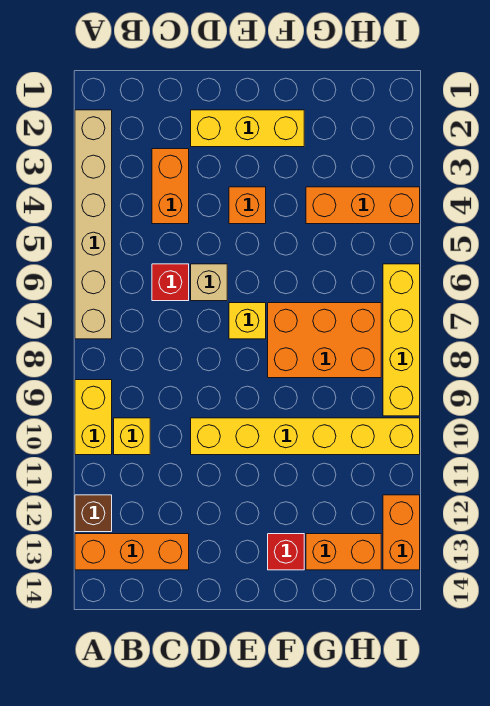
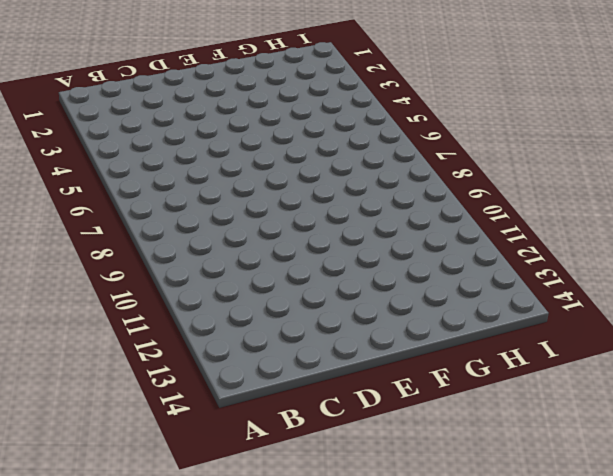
none -> tan 1x6 brick [75,110,112,339]
none -> yellow 1x2 brick [75,380,112,455]
none -> brown 1x1 brick [75,495,112,532]

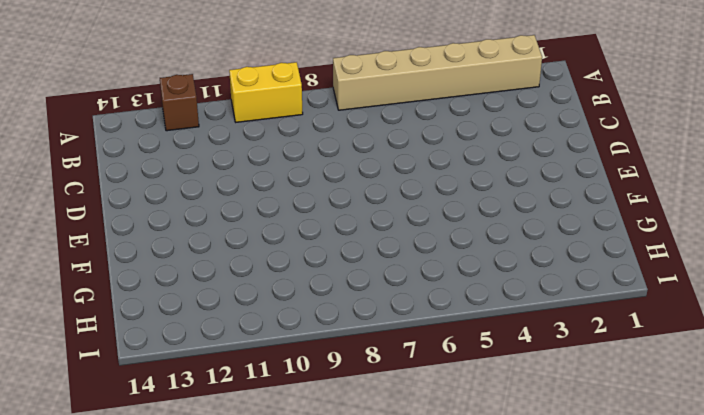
none -> orange 1x3 brick [75,534,189,570]
none -> yellow 1x1 brick [114,418,150,455]
none -> orange 1x2 brick [152,149,189,224]

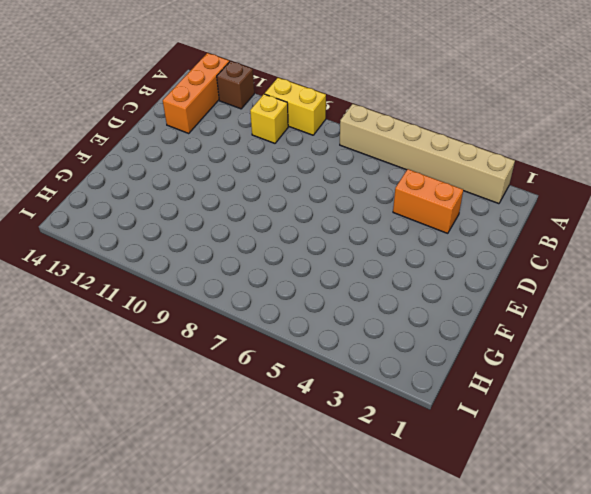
none -> red 1x1 brick [152,264,189,301]
none -> yellow 1x3 brick [191,110,304,147]
none -> tan 1x1 brick [191,264,227,301]

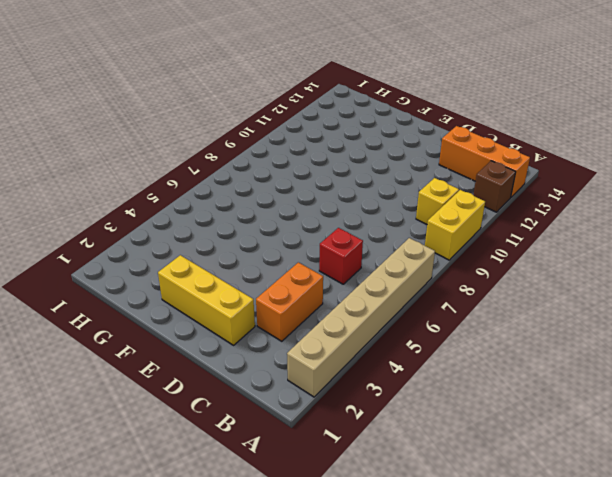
none -> tan 1x1 brick [191,264,227,301]
none -> yellow 1x6 brick [191,418,420,455]
none -> orange 1x1 brick [229,187,266,224]

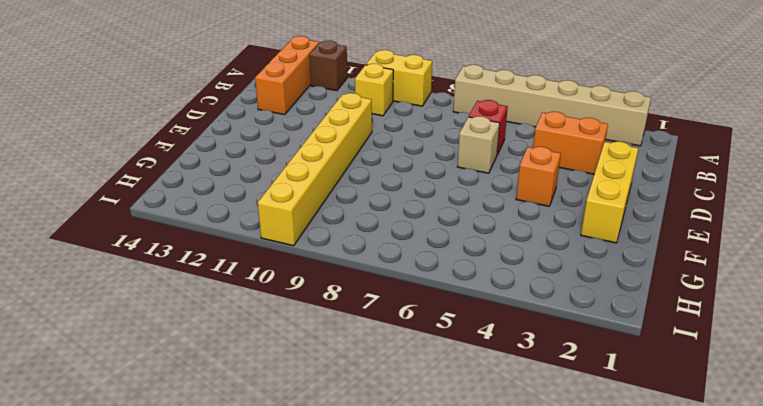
none -> yellow 1x1 brick [229,303,266,339]
none -> orange 2x3 brick [268,303,381,378]
none -> red 1x1 brick [268,534,304,570]

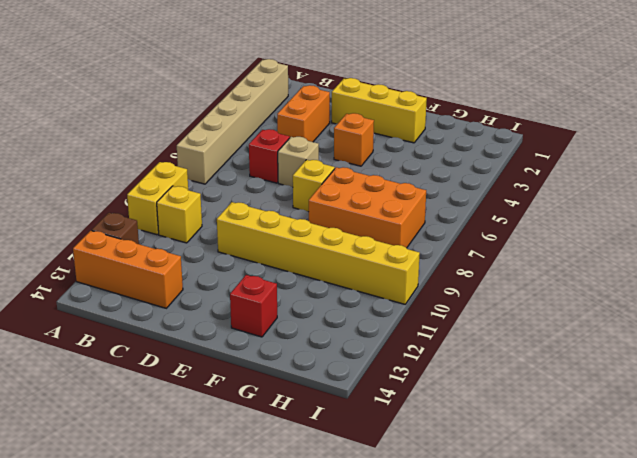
none -> orange 1x3 brick [306,187,420,224]
none -> orange 1x2 brick [306,534,381,570]
none -> yellow 1x4 brick [383,264,420,416]

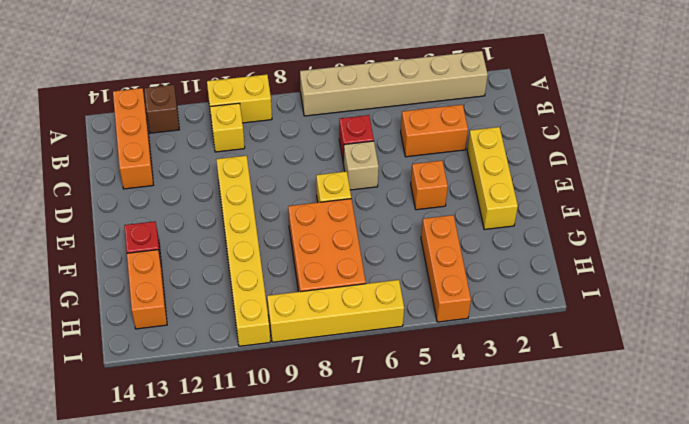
none -> orange 1x2 brick [383,495,420,570]

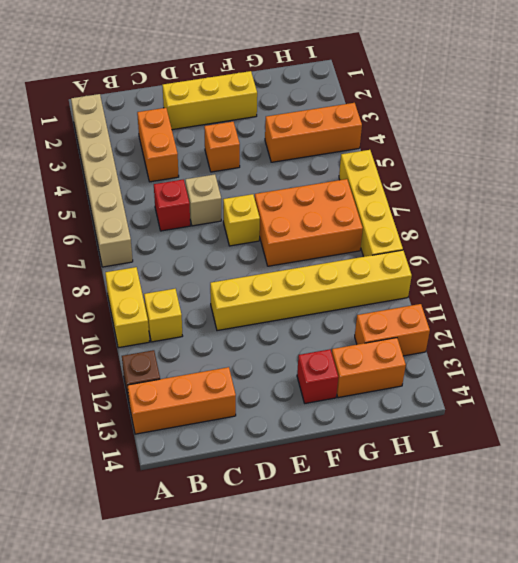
orange 1x2 brick [355,304,430,356] -> orange 1x2 brick turned to [383,495,420,570]

